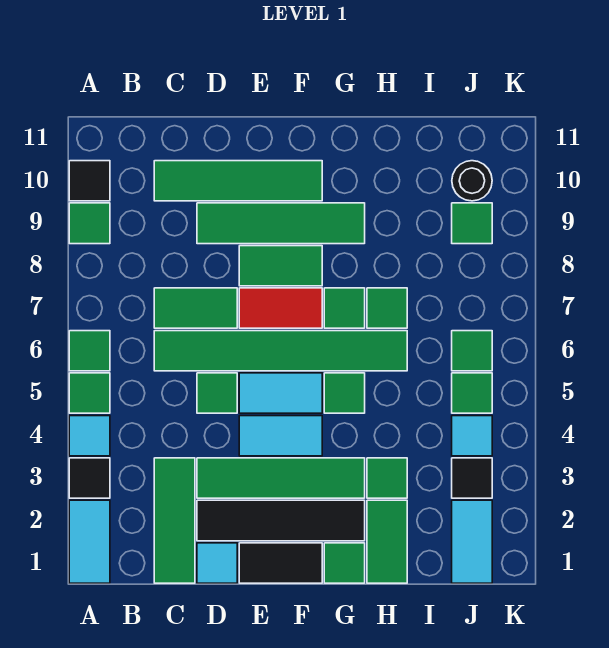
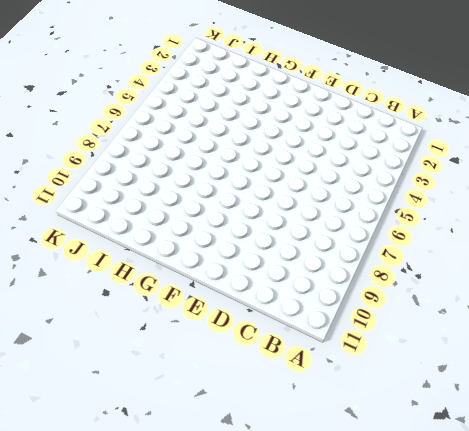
none -> cyan 1x2 tile [69,500,110,583]
none -> black 1x1 tile [69,458,110,498]
none -> cyan 1x1 tile [69,416,110,456]
none -> green 1x1 tile [69,373,110,413]

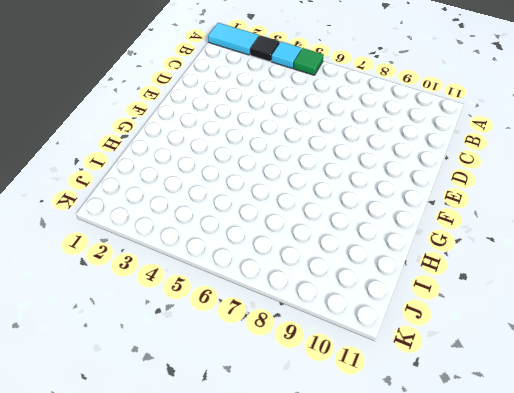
none -> green 1x1 tile [69,331,110,371]
none -> green 1x1 tile [69,203,110,244]
none -> black 1x1 tile [69,161,110,201]
none -> green 1x3 tile [154,458,195,583]

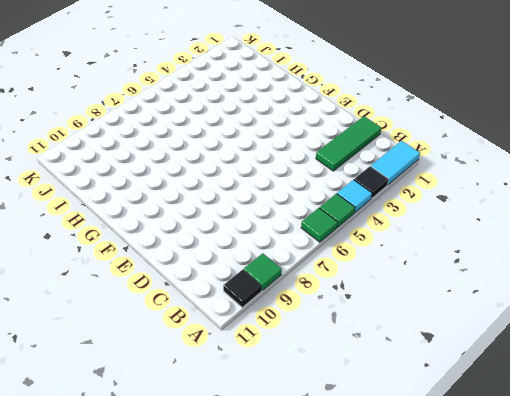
none -> green 1x6 tile [154,331,407,371]
none -> green 1x2 tile [154,288,237,328]
none -> green 1x4 tile [154,161,322,201]
none -> cyan 1x1 tile [197,543,237,583]

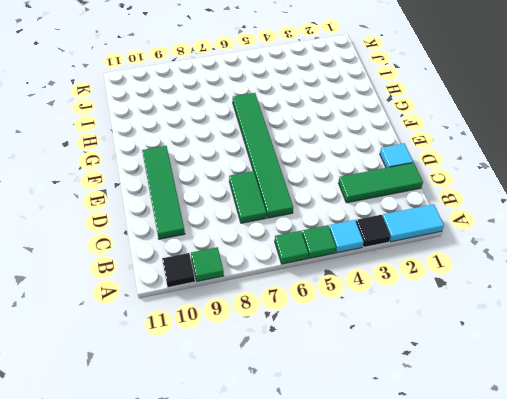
none -> black 1x4 tile [197,500,365,541]
none -> green 1x4 tile [197,458,365,498]
none -> green 1x1 tile [197,373,237,413]
none -> green 1x4 tile [197,203,365,244]

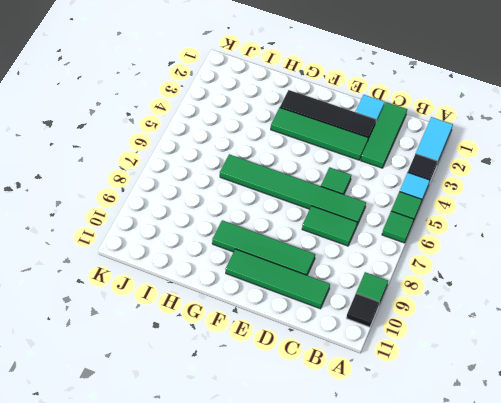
none -> black 1x2 tile [239,543,322,583]
none -> cyan 1x2 tile [239,416,322,456]
none -> cyan 1x2 tile [239,373,322,413]
none -> red 1x2 tile [239,288,322,328]

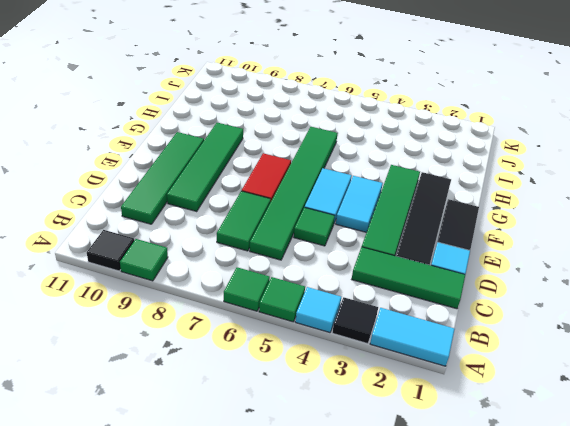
none -> green 1x2 tile [239,246,322,286]
none -> green 1x1 tile [324,543,365,583]
none -> green 1x1 tile [324,373,365,413]
none -> green 1x1 tile [324,288,365,328]

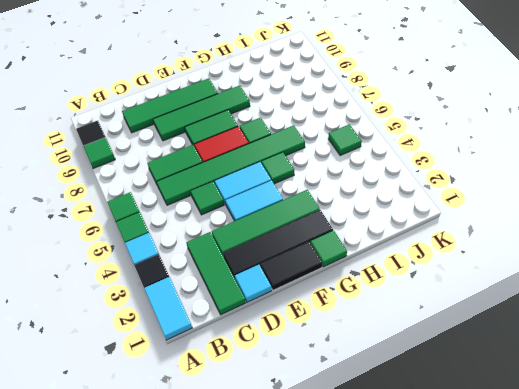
none -> green 1x2 tile [367,500,407,583]
none -> green 1x1 tile [367,458,407,498]
none -> green 1x1 tile [367,288,407,328]
none -> cyan 1x2 tile [452,500,492,583]

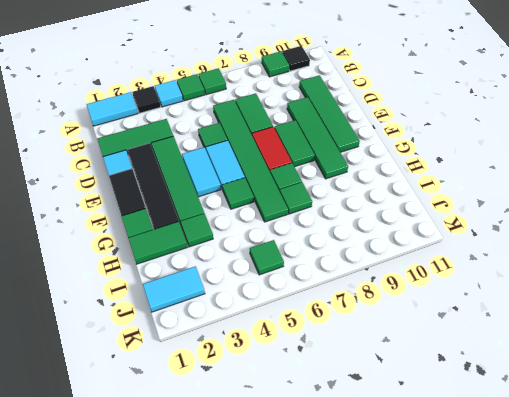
none -> black 1x1 tile [452,458,492,498]
none -> cyan 1x1 tile [452,416,492,456]
none -> green 1x1 tile [452,331,492,371]
none -> green 1x1 tile [452,203,492,244]

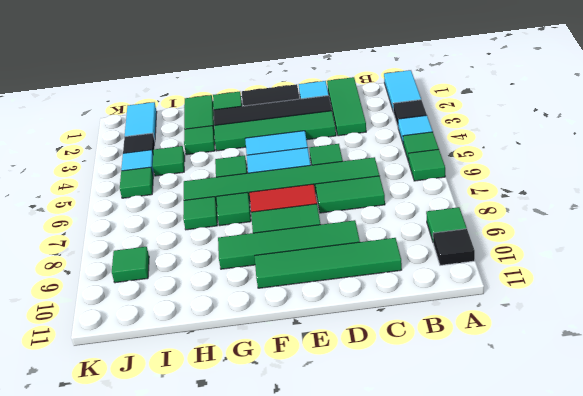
green 1x1 tile [153,146,185,176] -> green 1x1 tile moved to [452,331,492,371]
none -> black 1x1 round brick [452,161,492,201]

